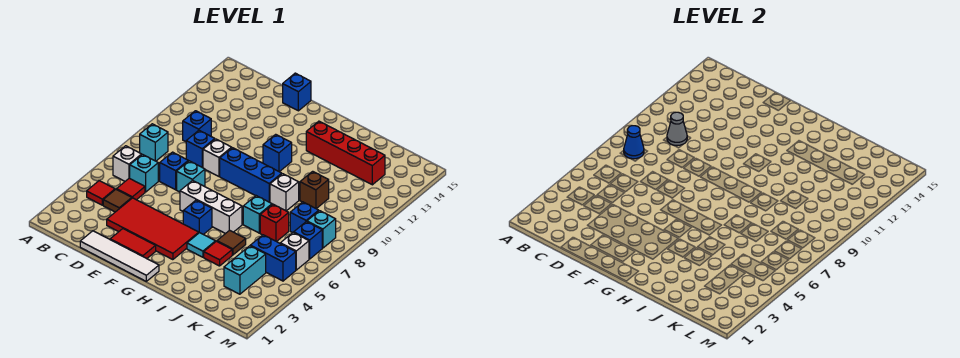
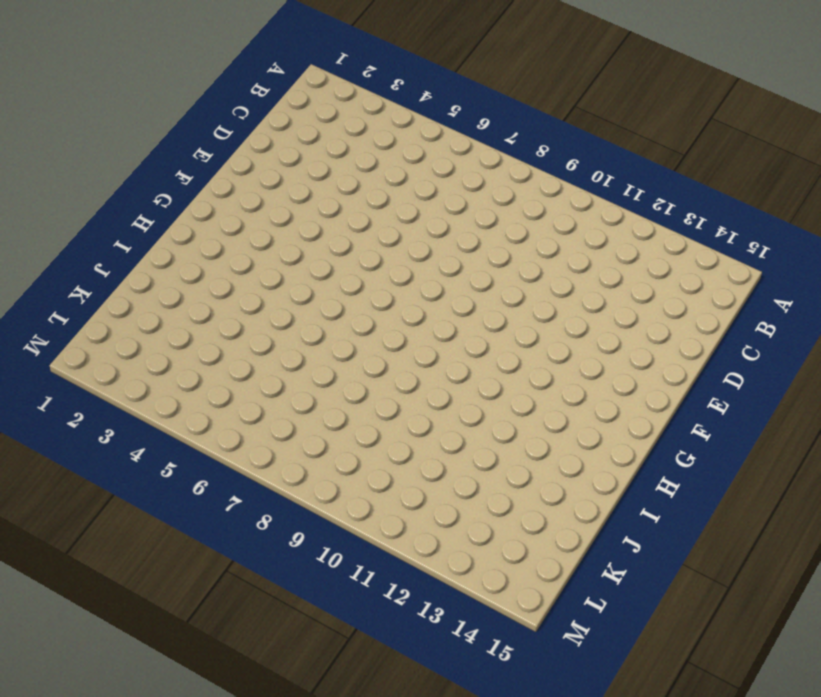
none -> red 1x1 tile [87,181,115,205]
none -> white 1x1 brick [113,146,142,181]
none -> cyan 1x1 brick [140,124,168,161]
none -> brown 1x1 tile [103,189,132,212]

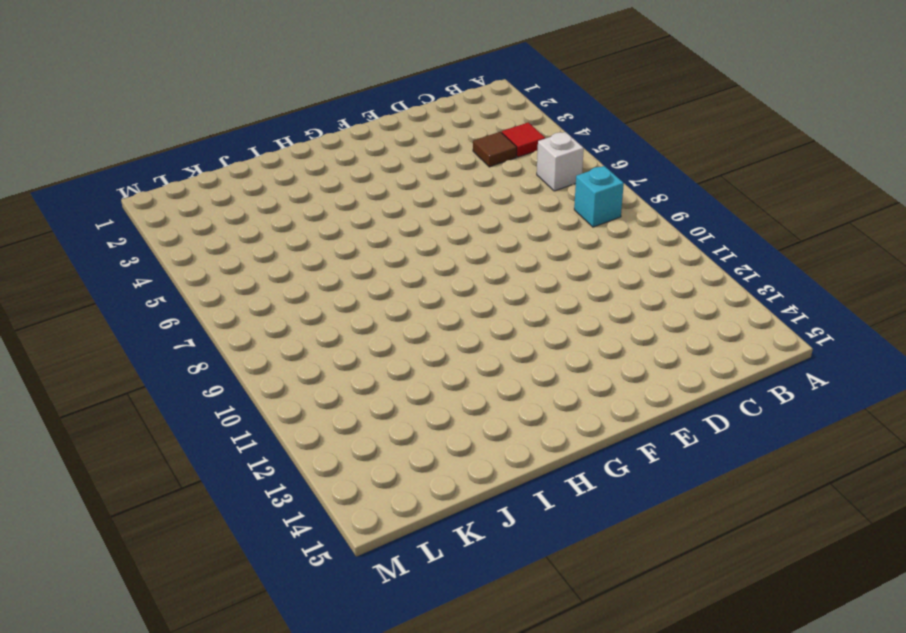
none -> red 1x1 tile [117,178,145,200]
none -> cyan 1x1 brick [130,155,158,192]
none -> blue 1x1 brick [183,111,211,142]
none -> white 1x4 tile [80,231,159,281]

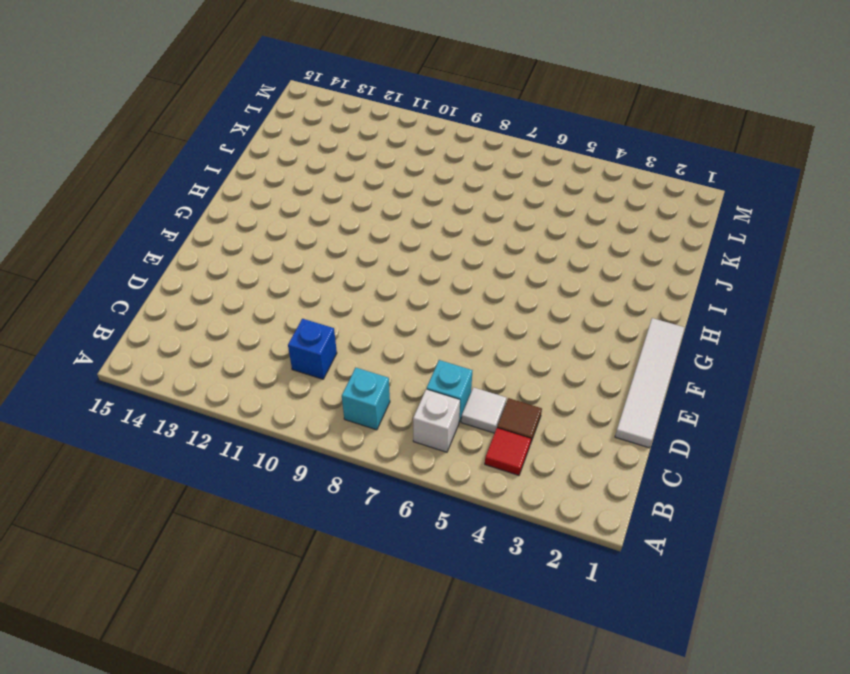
white 1x1 tile [461,387,506,433] -> red 1x1 tile [117,178,145,200]
none -> red 2x4 tile [107,198,199,260]
none -> blue 1x1 brick [160,152,188,190]
none -> blue 1x1 brick [186,130,215,168]
none -> red 1x2 tile [110,229,156,259]

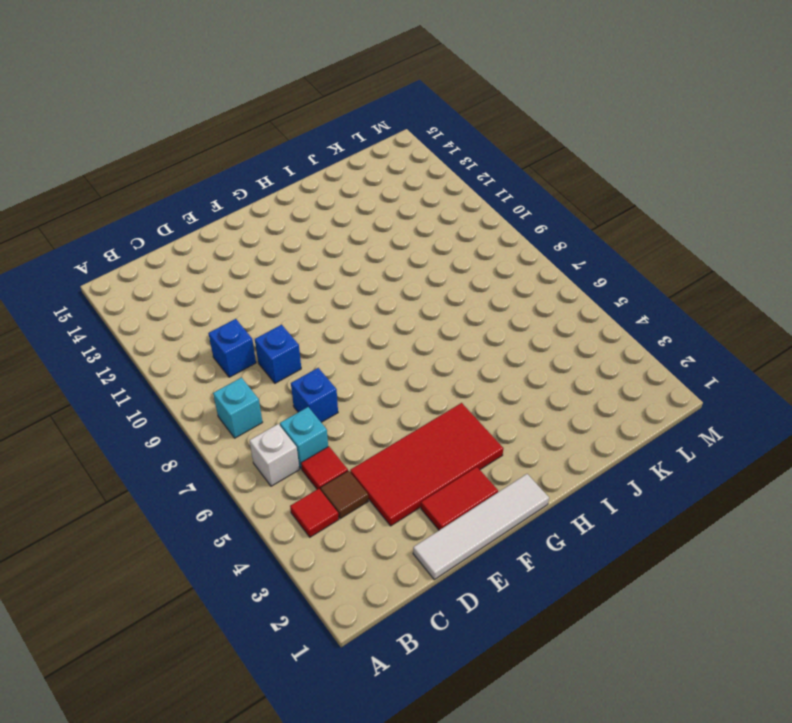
none -> cyan 1x1 brick [177,161,205,192]
none -> white 1x1 brick [203,139,232,176]
none -> blue 1x1 brick [283,73,311,111]
none -> white 1x3 brick [180,180,242,234]

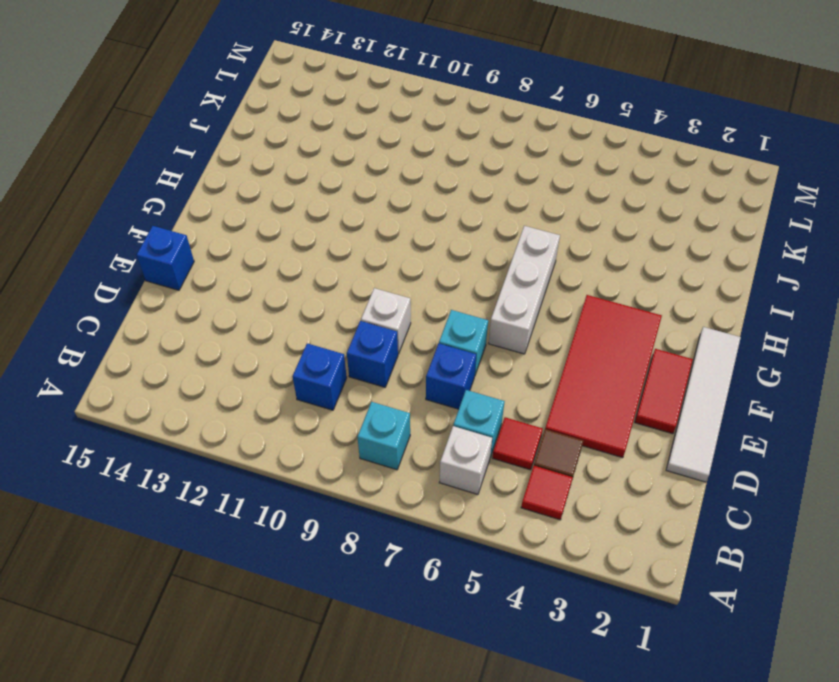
none -> blue 1x3 brick [220,148,282,202]
none -> blue 1x1 brick [183,200,212,234]
none -> blue 1x1 brick [263,134,292,172]
none -> cyan 1x1 tile [187,233,216,257]

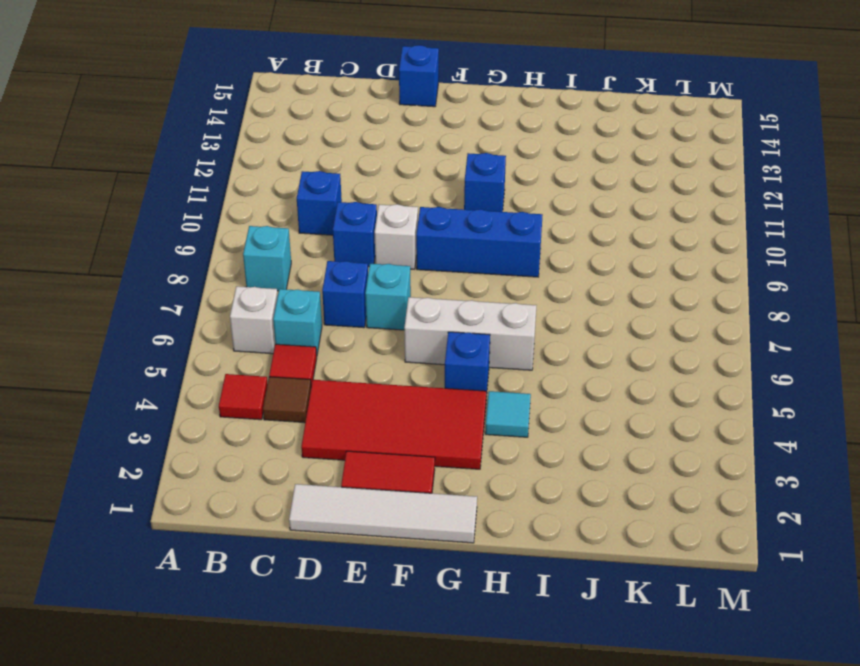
none -> red 1x4 brick [306,121,385,185]
none -> red 1x1 tile [204,241,232,266]
none -> brown 1x1 tile [217,230,246,255]
none -> cyan 1x1 brick [243,196,272,233]

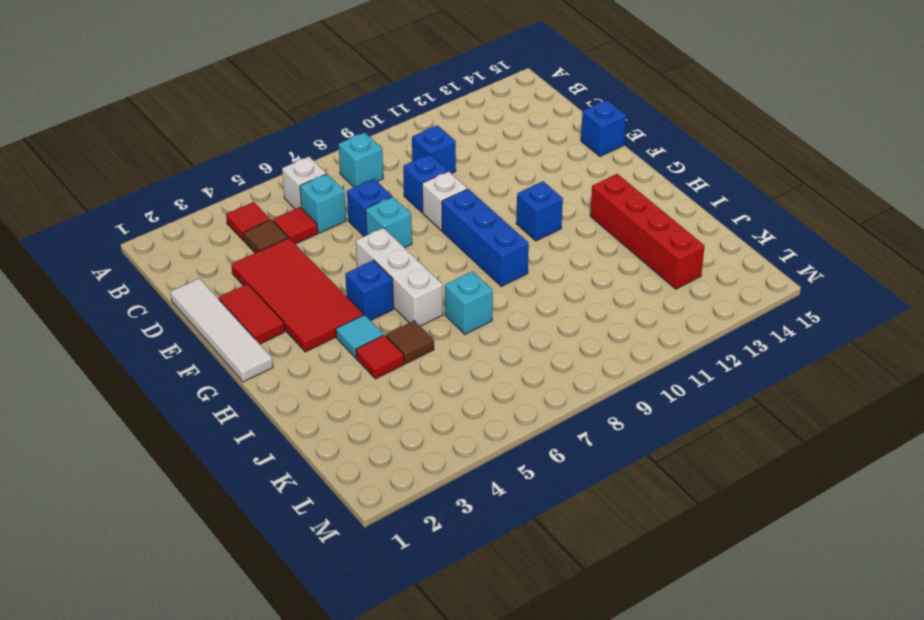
none -> white 1x1 brick [270,174,299,211]
none -> red 1x1 brick [260,204,289,242]
none -> brown 1x1 brick [300,171,329,209]
none -> cyan 1x2 brick [224,246,266,294]

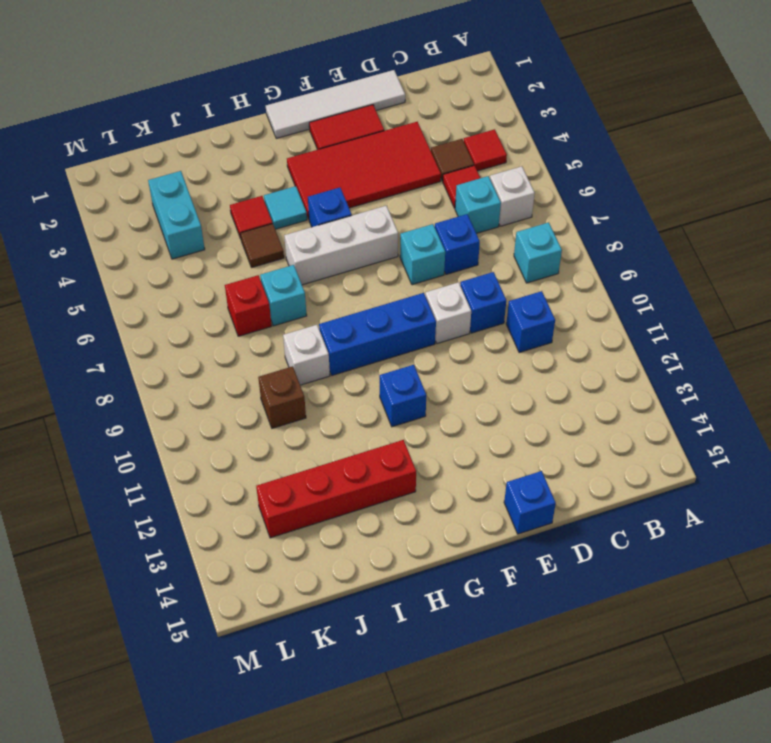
none -> blue 1x2 brick [250,235,296,281]
none -> blue 1x1 brick [290,202,319,233]
none -> white 1x1 brick [280,232,309,270]
none -> blue 1x1 brick [294,222,322,259]

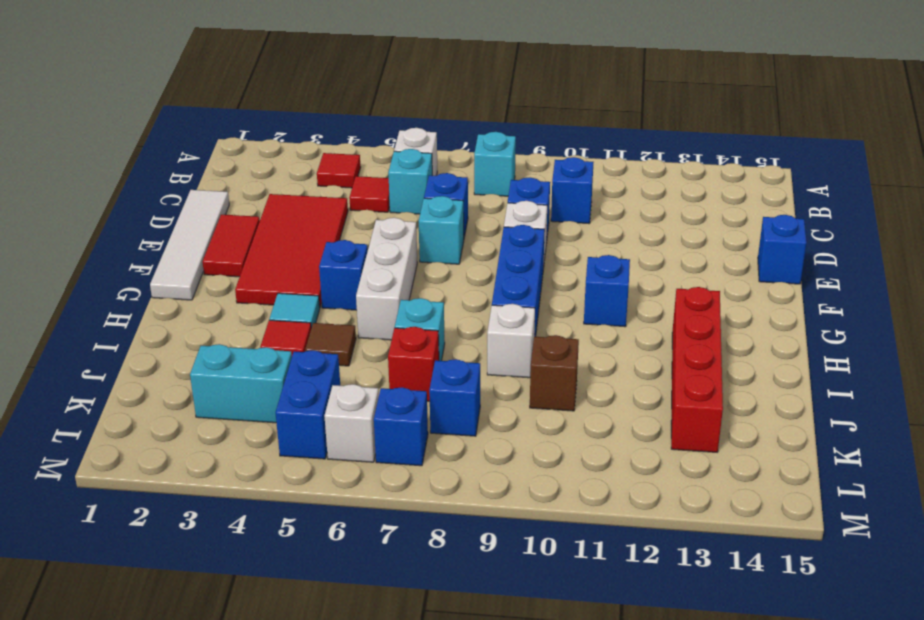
none -> brown 1x1 tile [103,189,132,212]
none -> cyan 1x1 brick [307,211,336,248]
none -> blue 1x1 cone [624,126,644,159]
none -> grey 1x1 cone [667,112,687,146]

